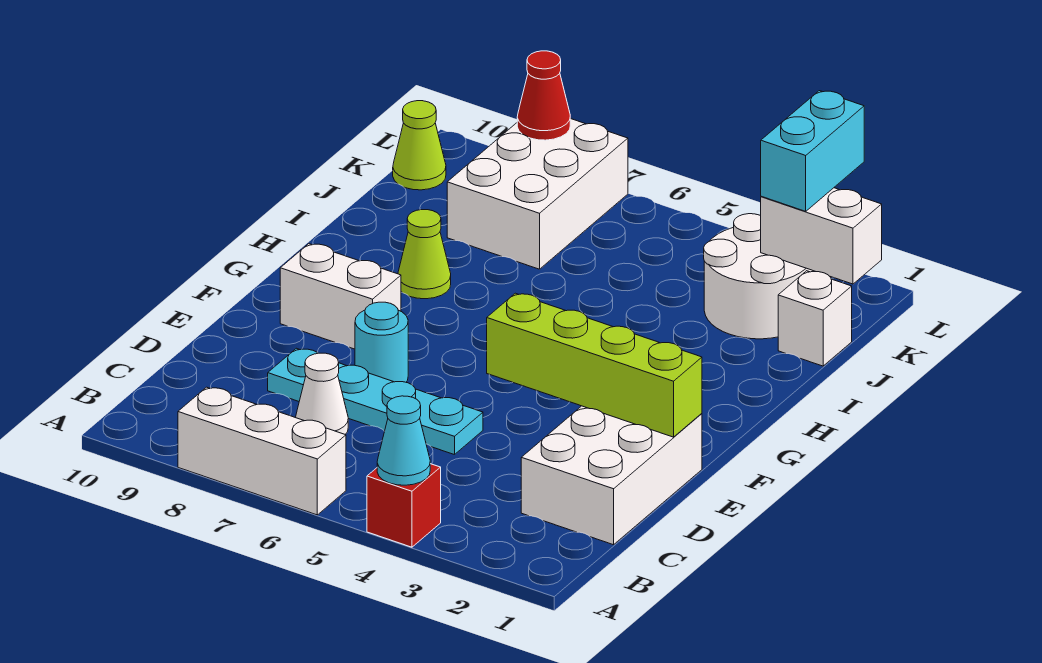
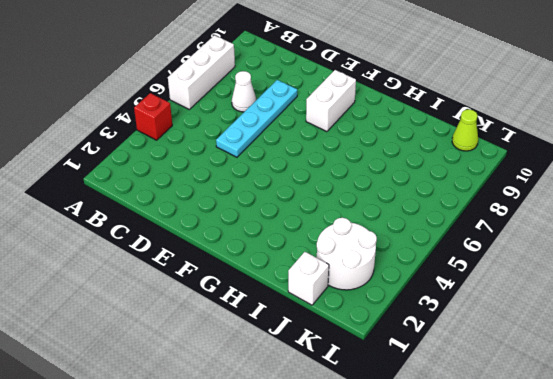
none -> white 2x3 brick [521,406,702,545]
none -> cyan 1x1 round brick [355,302,408,382]
none -> lime 1x1 cone [398,210,451,299]

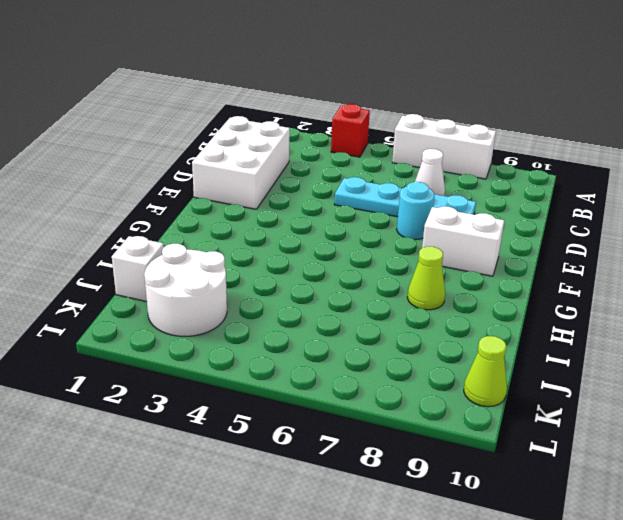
none -> white 2x3 brick [447,119,628,269]
none -> cyan 1x1 cone [377,396,430,485]
none -> lime 1x4 brick [487,293,702,437]

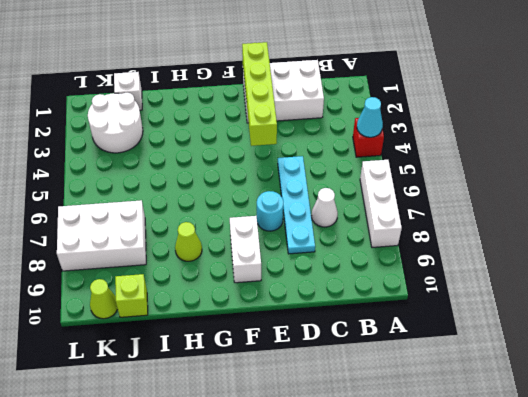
lime 1x1 brick [115,274,148,317] -> none
none -> white 1x2 brick [761,188,882,284]
none -> red 1x1 cone [517,51,570,140]
none -> cyan 1x2 brick [761,91,864,211]

